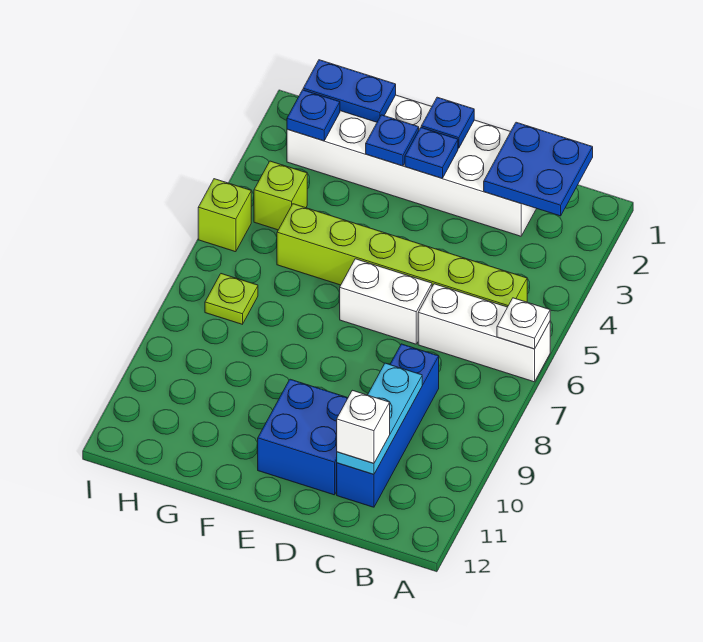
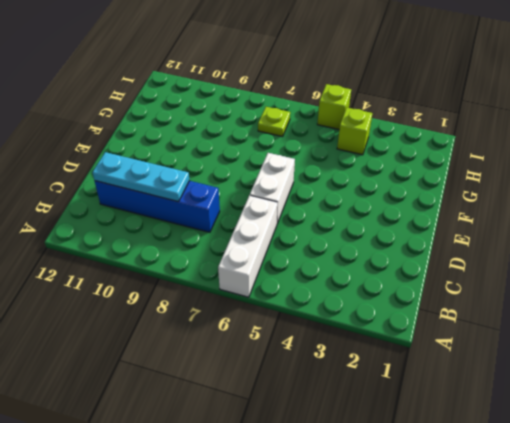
none -> lime 1x6 brick [277,204,527,307]
none -> white 2x6 brick [287,95,537,236]
none -> blue 2x2 brick [258,379,348,495]

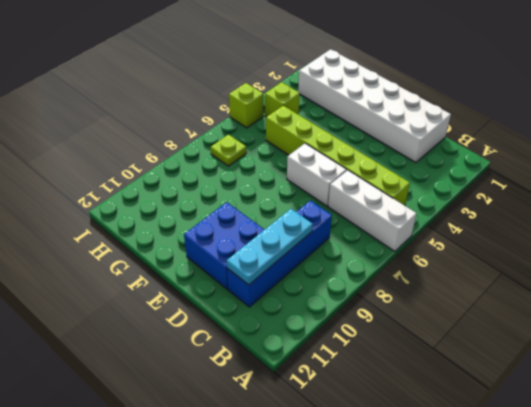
none -> white 1x1 plate [497,298,550,349]
none -> blue 2x2 plate [484,122,593,216]
none -> blue 1x1 plate [421,97,474,148]

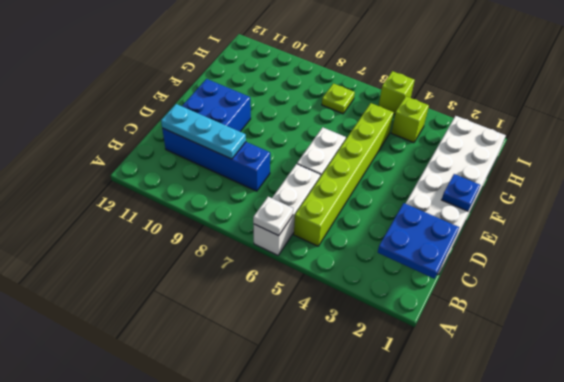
none -> blue 1x1 plate [405,128,458,178]
none -> blue 1x1 plate [366,115,419,166]
none -> blue 1x2 plate [303,60,396,122]

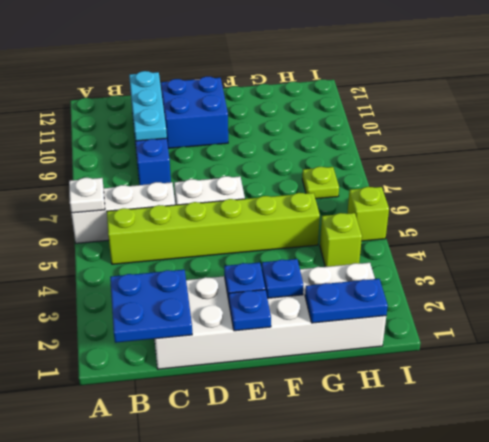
none -> blue 1x1 plate [287,90,340,141]
none -> white 1x1 brick [337,390,390,463]

